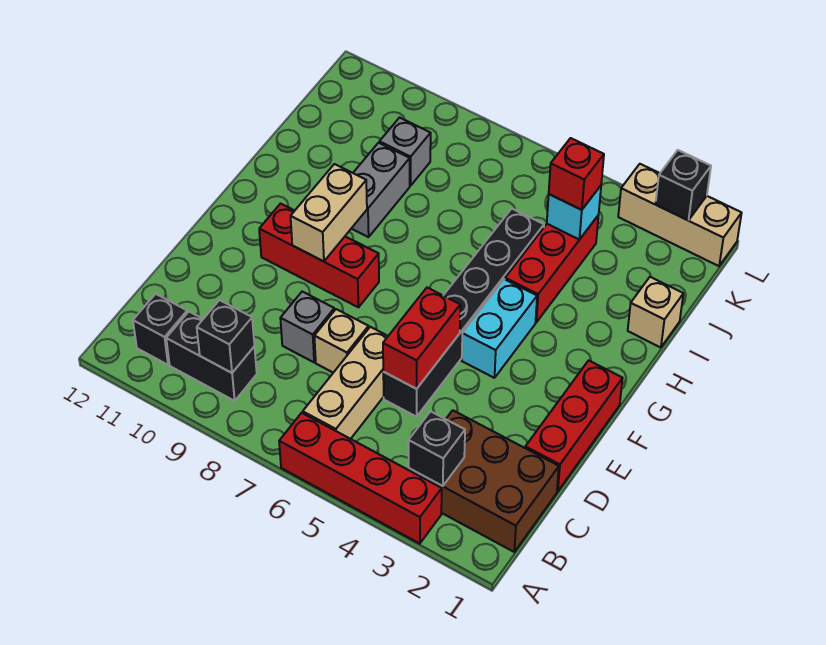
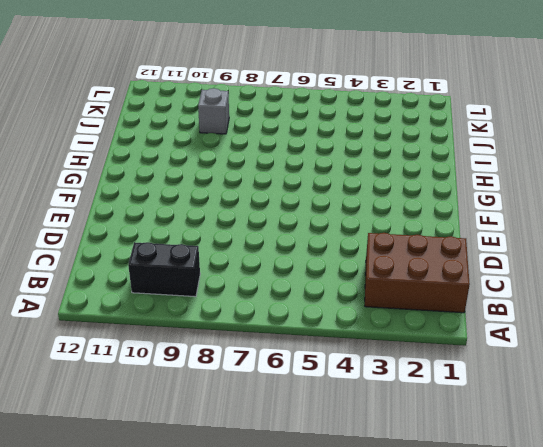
none -> red 1x4 brick [279,413,442,544]
none -> tan 1x3 brick [303,327,388,439]
none -> black 1x1 brick [133,294,187,365]

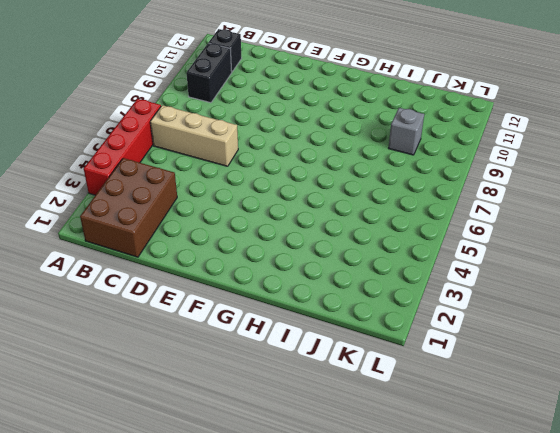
none -> red 1x3 brick [525,360,623,491]
none -> black 1x6 brick [383,209,544,417]
none -> tan 1x1 brick [314,309,369,373]

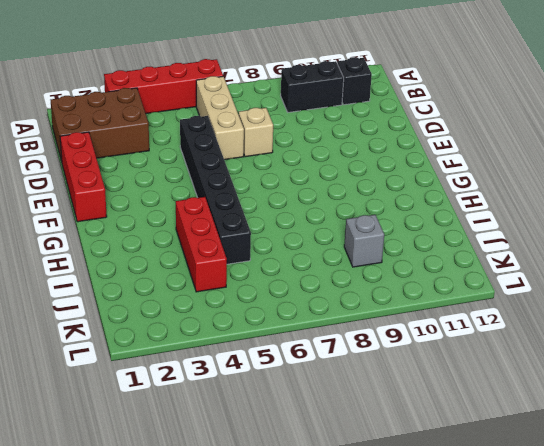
none -> grey 1x1 brick [280,292,334,362]
none -> cyan 1x2 brick [462,279,537,378]
none -> red 1x3 brick [259,204,379,307]

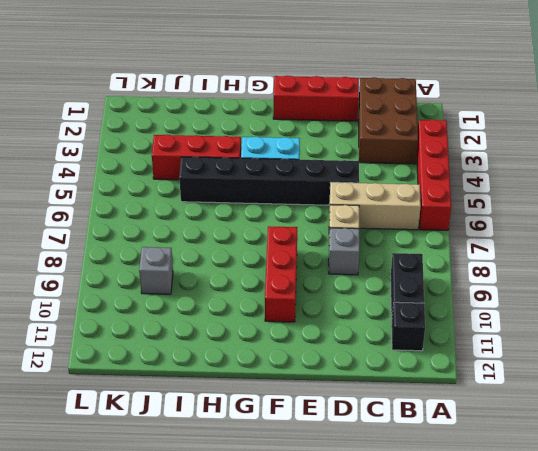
none -> grey 1x2 brick [351,143,410,237]
none -> tan 1x1 brick [628,277,683,348]
none -> tan 1x3 brick [618,164,742,266]

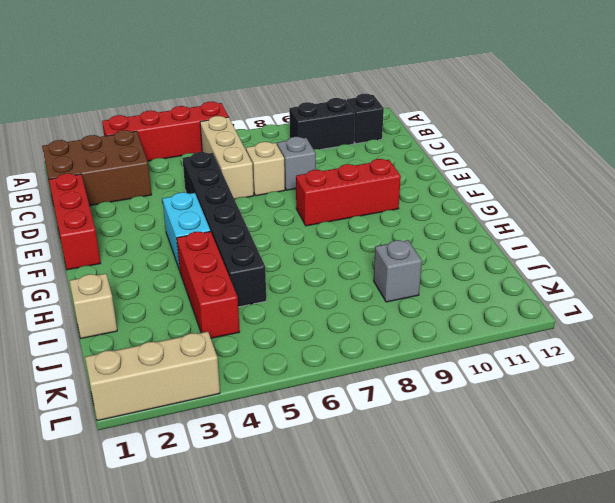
none -> grey 1x2 brick [351,143,410,237]
none -> black 1x1 brick [409,411,465,486]
none -> black 1x1 brick [197,300,254,373]

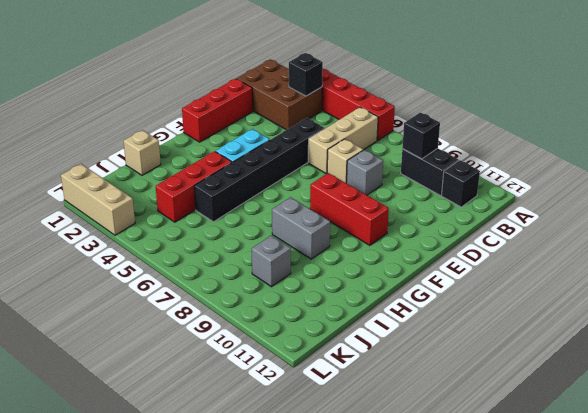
grey 1x2 brick [272,197,330,259] -> grey 1x2 brick turned to [351,143,410,237]
none -> red 1x2 brick [383,288,460,389]
none -> tan 1x2 brick [291,164,367,261]
none -> cyan 1x1 brick [547,186,601,240]

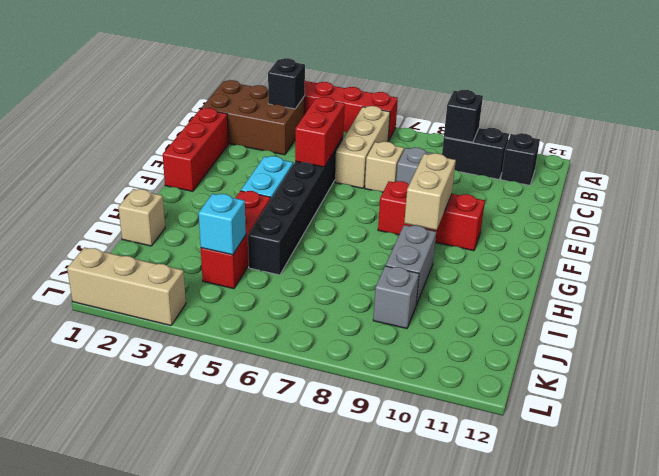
none -> black 1x1 brick [656,150,711,220]
none -> red 1x1 brick [549,138,604,210]

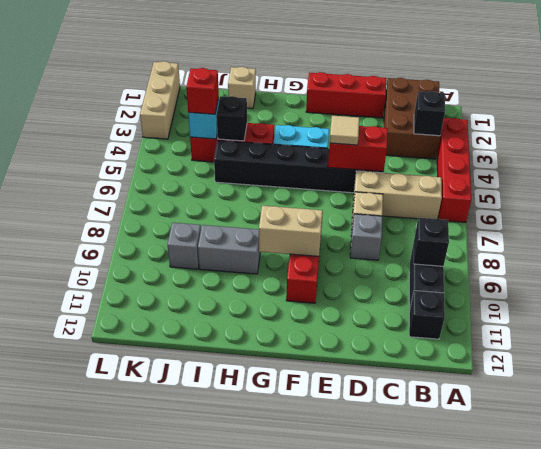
tan 1x1 tile [330,116,359,145] -> none
black 1x1 brick [217,96,247,141] -> black 1x1 brick moved to [656,150,711,220]

